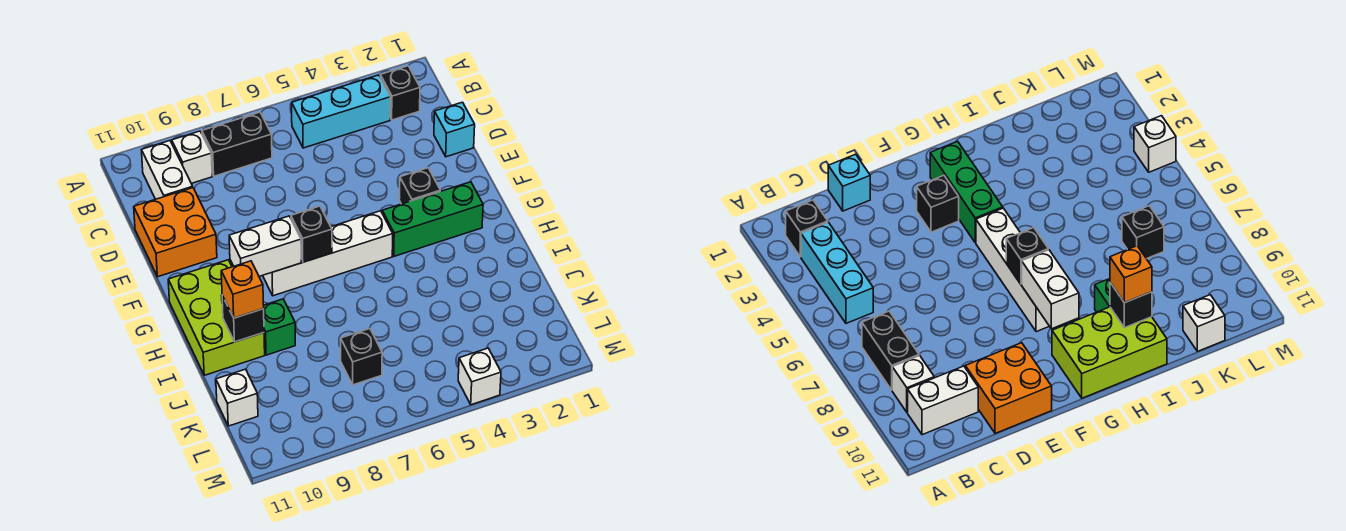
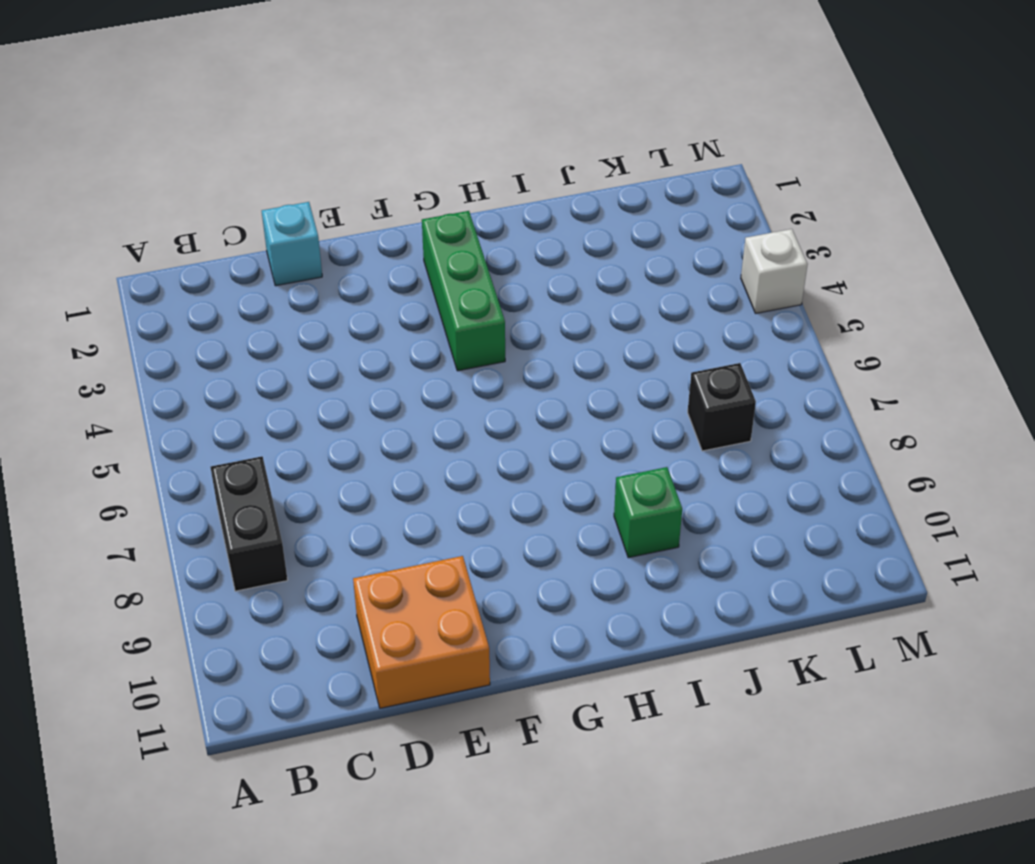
none -> black 1x1 brick [380,66,420,120]
none -> cyan 1x3 brick [292,75,391,148]
none -> white 1x1 brick [172,131,212,184]

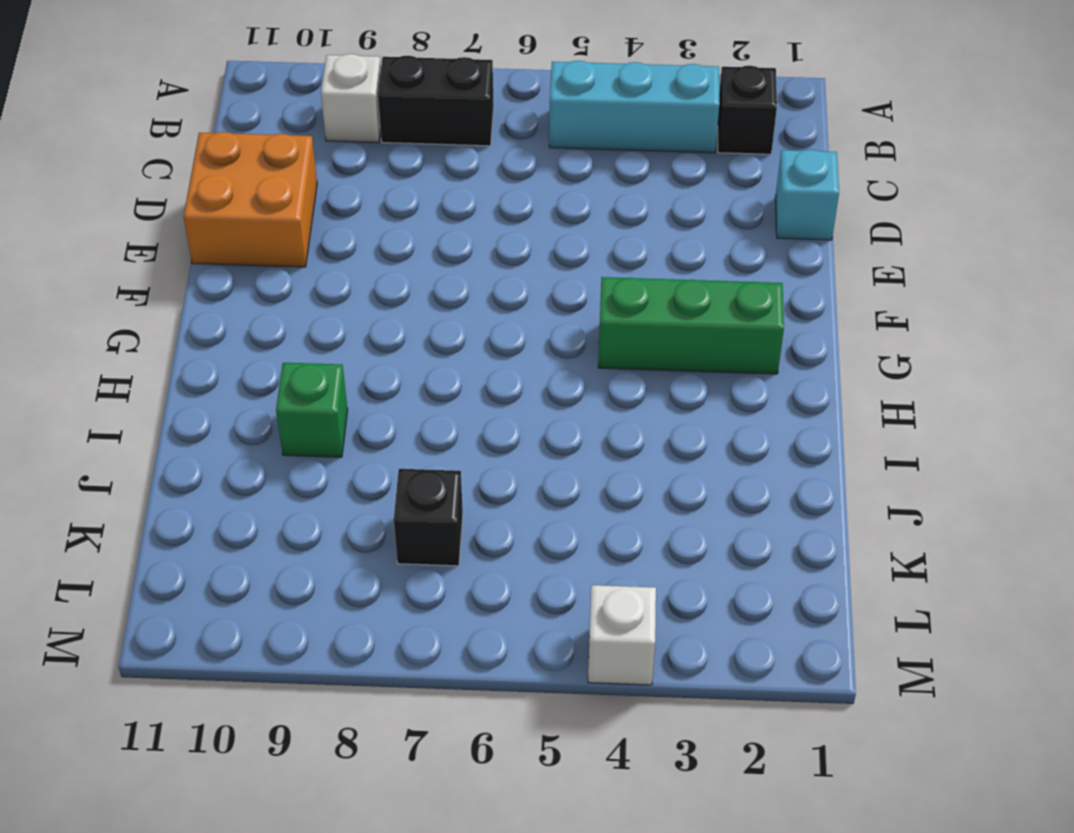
none -> white 1x2 brick [142,141,193,199]
none -> black 1x1 brick [399,168,440,204]
none -> white 1x4 brick [263,211,393,296]

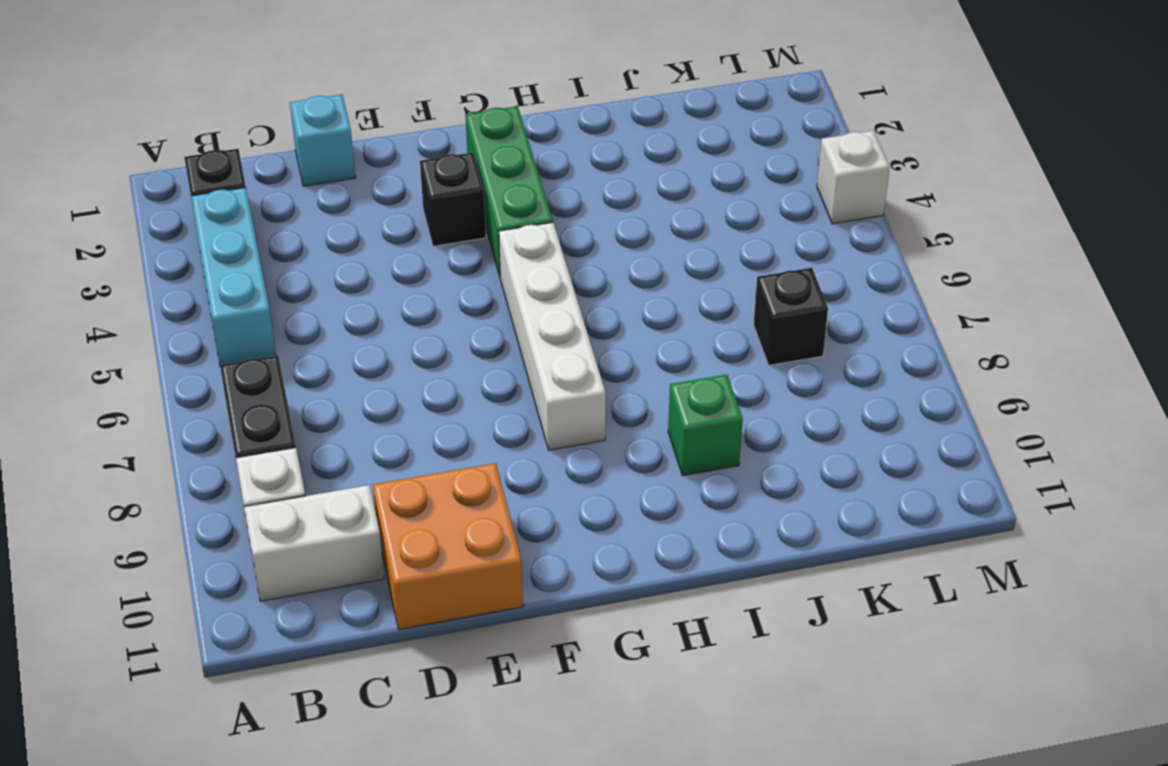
none -> lime 2x3 brick [168,260,265,375]
none -> white 1x1 brick [216,369,258,426]
none -> black 1x1 brick [291,206,332,262]

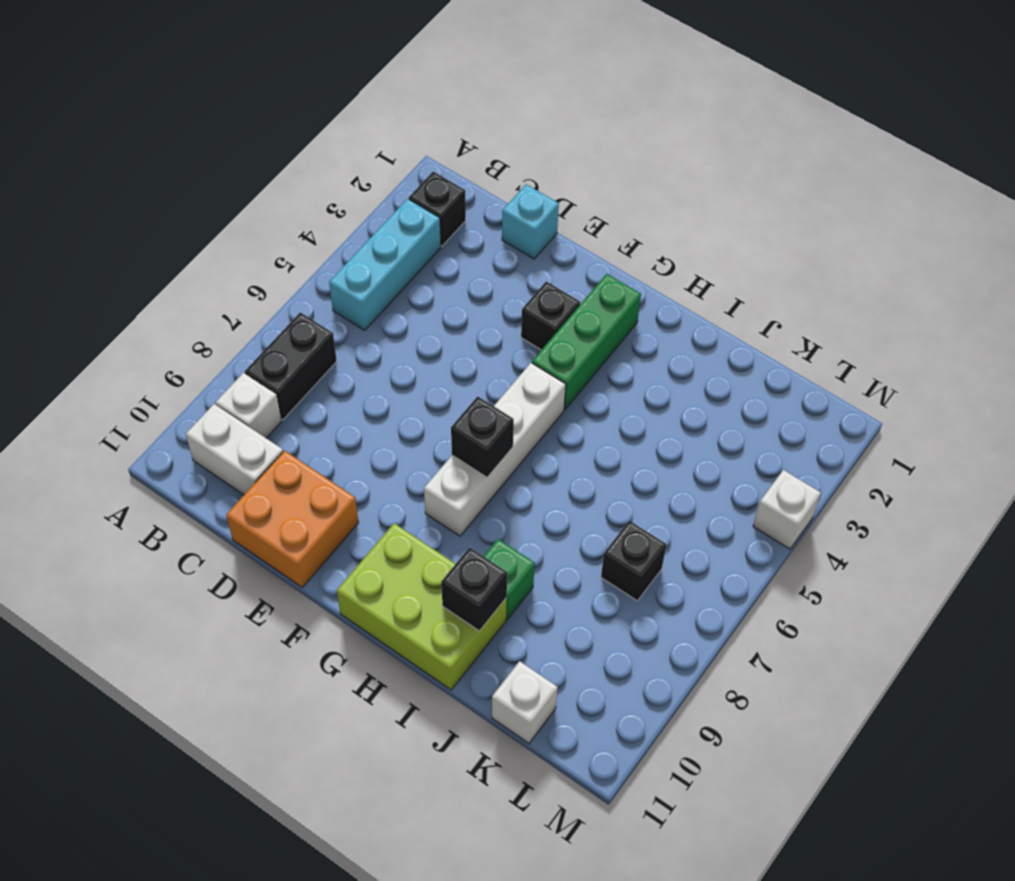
none -> white 1x2 brick [229,216,301,276]
none -> orange 1x1 brick [221,261,264,318]

